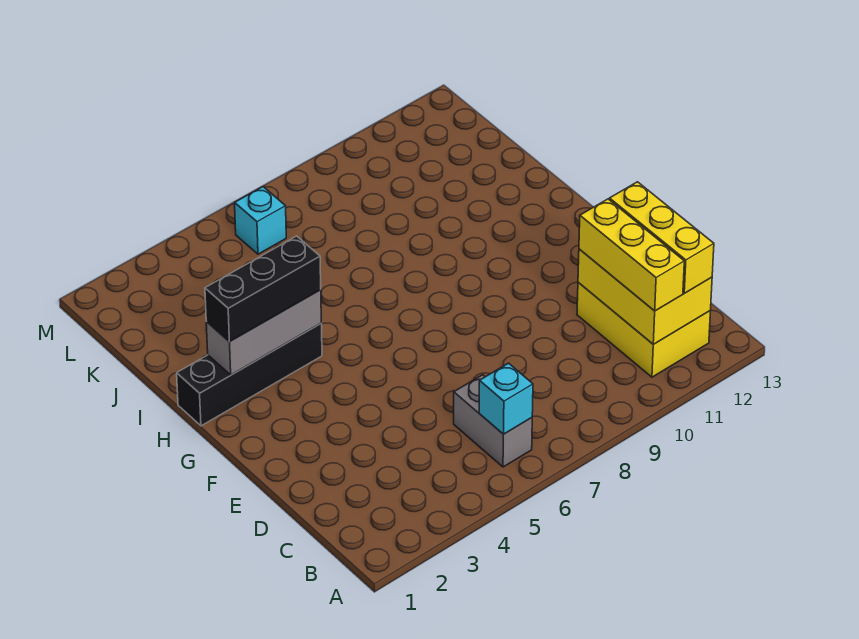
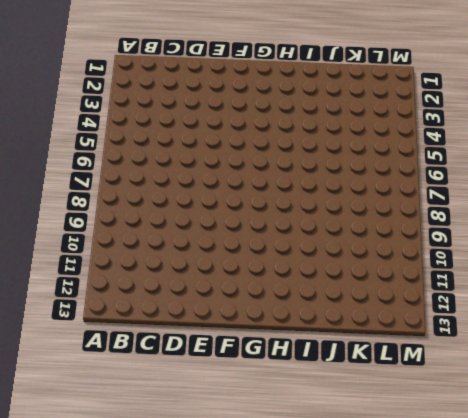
none -> grey 1x2 brick [454,375,532,467]
none -> yellow 2x3 brick [577,283,710,377]

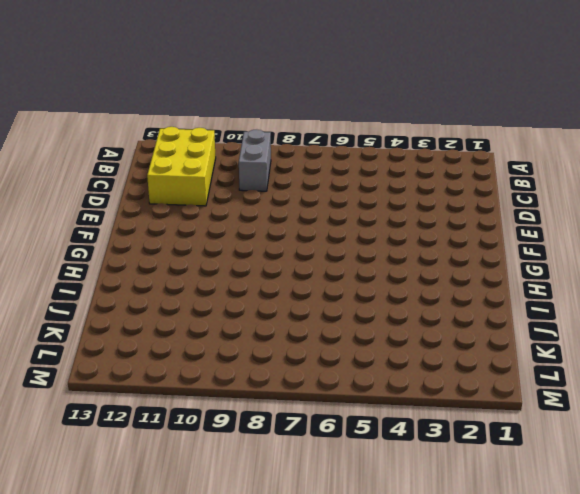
grey 1x2 brick [239,130,271,191] -> grey 1x2 brick moved to [454,375,532,467]
none -> black 1x4 brick [177,324,322,426]
none -> cyan 1x1 brick [235,187,286,254]

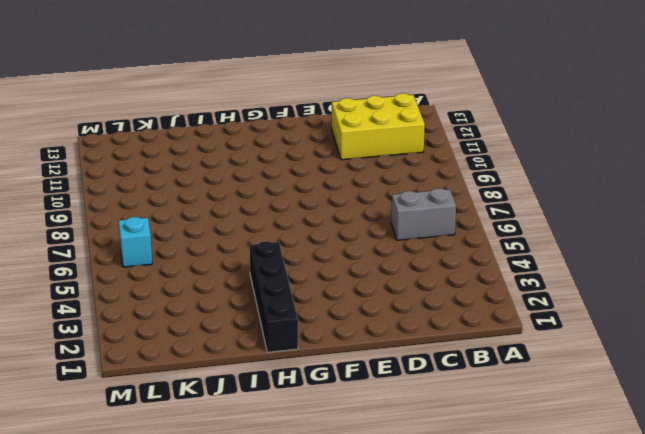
none -> cyan 1x1 brick [479,363,533,434]
none -> yellow 2x3 brick [578,249,712,344]

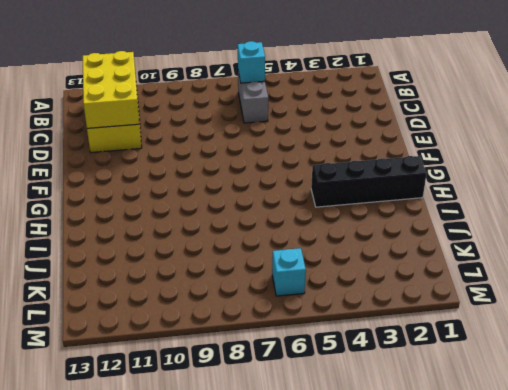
none -> grey 1x3 brick [206,290,321,375]
none -> yellow 1x3 brick [579,199,684,311]

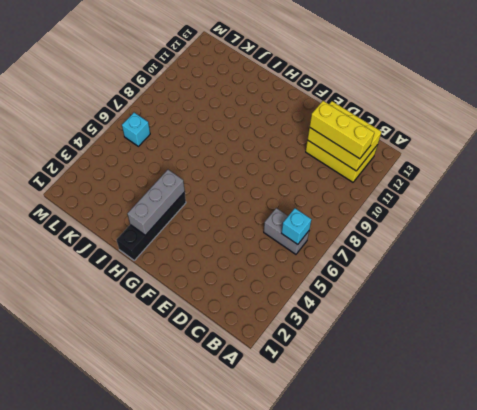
none -> yellow 1x3 brick [609,182,714,293]
none -> black 1x3 brick [205,236,321,342]

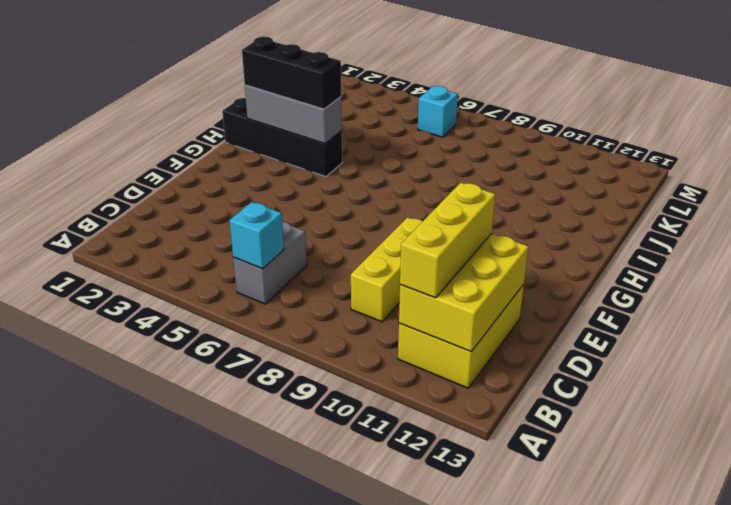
yellow 1x3 brick [351,217,423,322] -> yellow 1x3 brick moved to [609,182,714,293]

